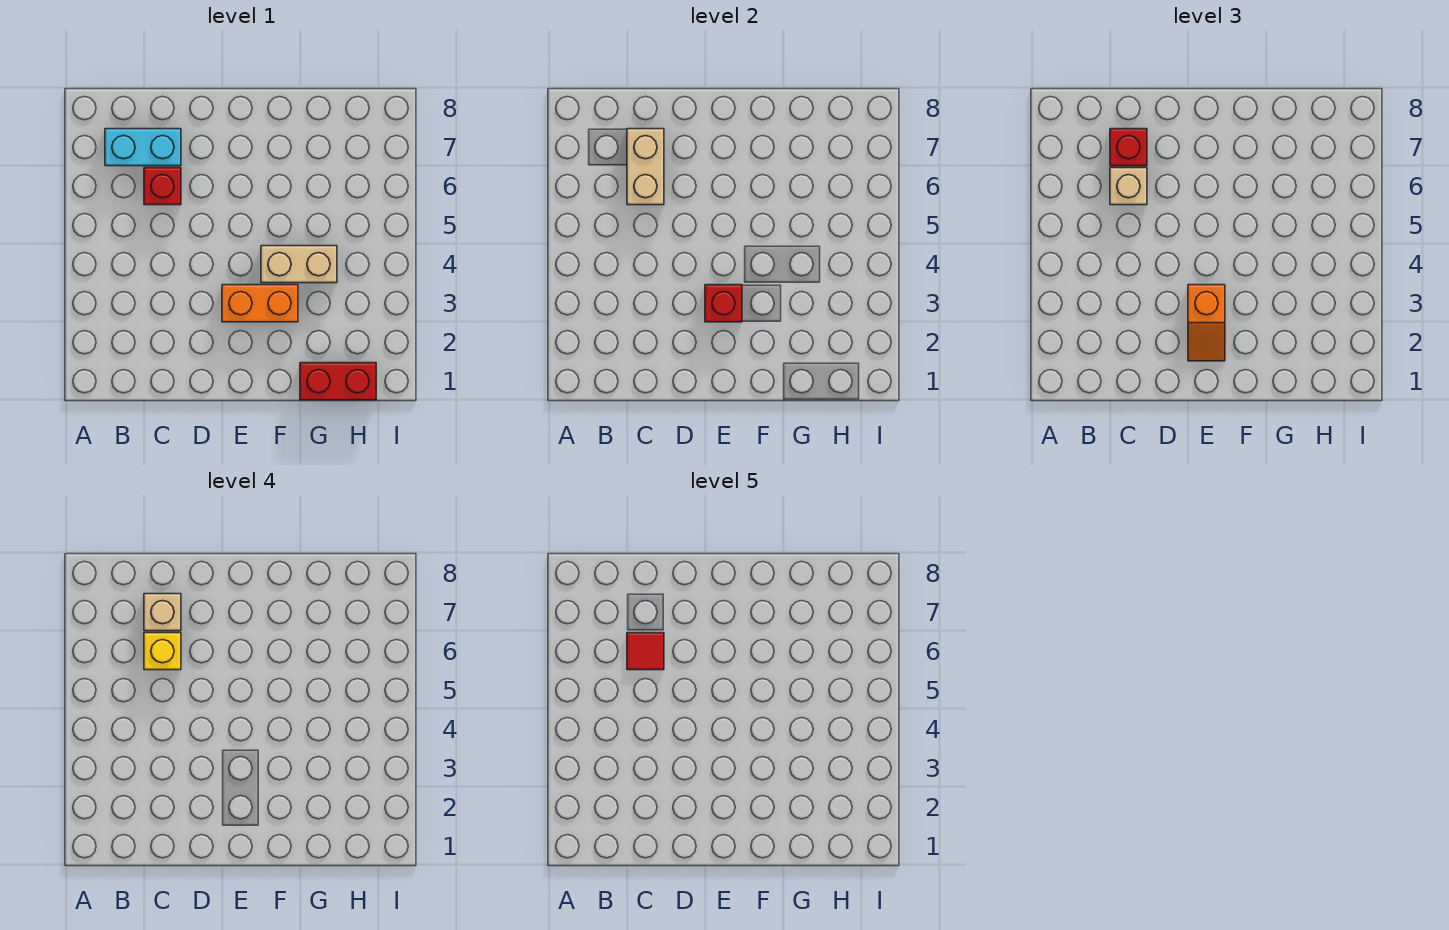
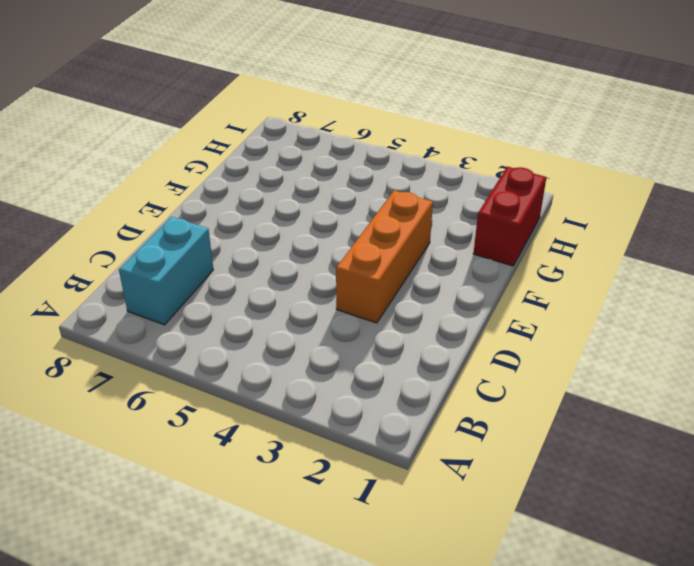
orange 1x3 brick [336,190,433,323] -> orange 1x2 brick [222,285,298,322]
none -> red 1x1 brick [144,168,181,205]
none -> tan 1x2 brick [261,246,337,283]
none -> tan 1x2 brick [627,129,664,205]

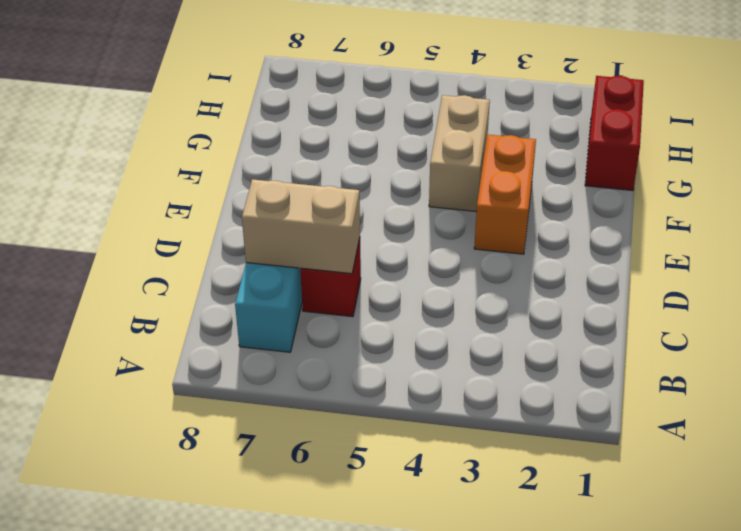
none -> red 1x1 brick [705,285,742,322]
none -> tan 1x1 brick [1110,168,1147,205]
none -> red 1x1 brick [1110,129,1147,166]

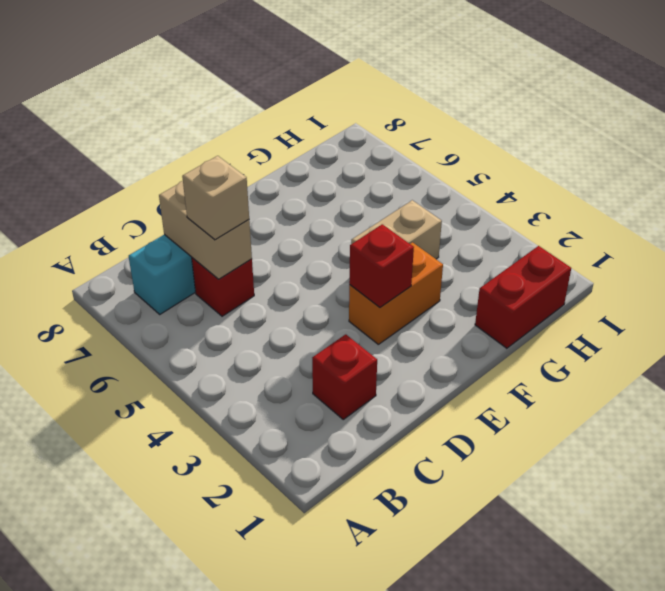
red 1x1 brick [312,334,377,419] -> red 1x1 brick moved to [1110,129,1147,166]
none -> orange 1x2 slope [1188,285,1225,361]
none -> yellow 1x1 brick [144,633,181,670]
none -> tan 1x1 brick [144,594,181,631]

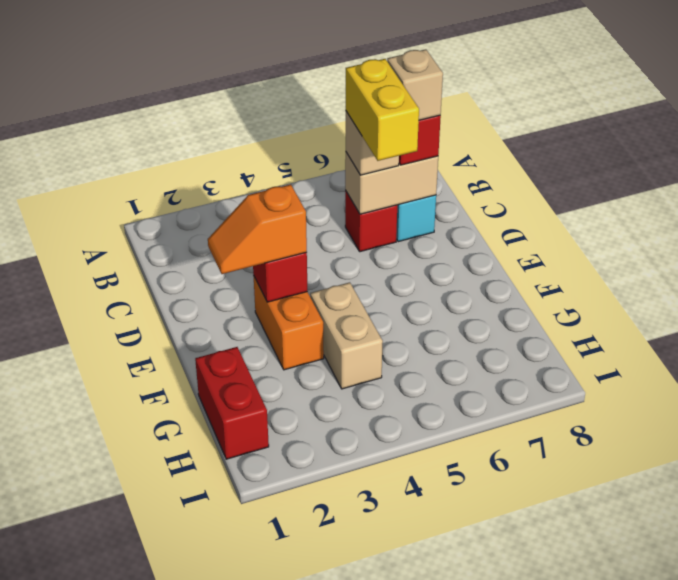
yellow 1x2 brick [346,59,419,161] -> yellow 1x1 brick [144,633,181,670]
none -> red 1x1 tile [627,633,664,670]

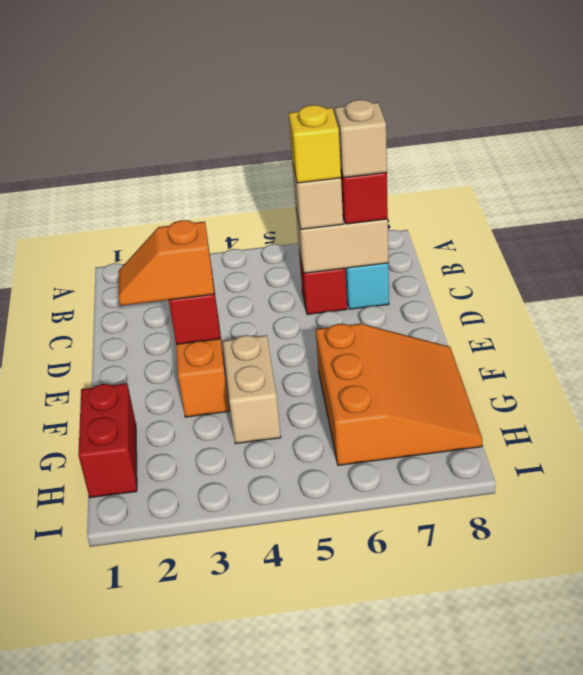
orange 3x3 slope [316,324,483,465] -> none
none -> red 1x1 tile [627,633,664,670]

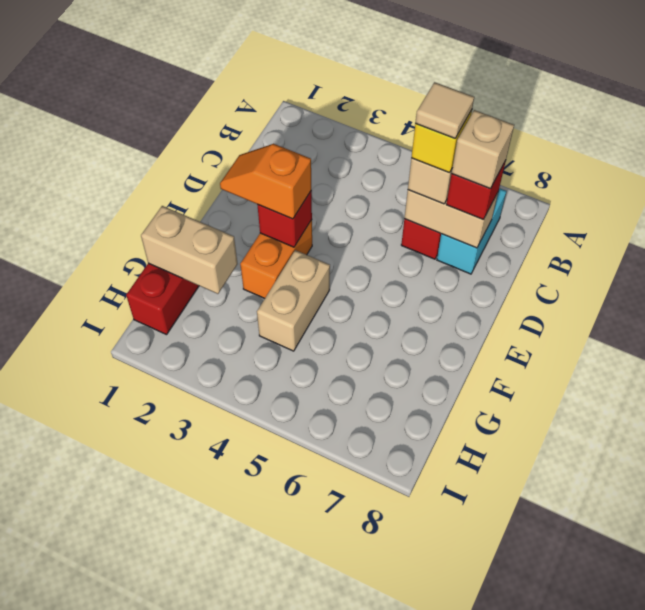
tan 1x1 tile [415,82,474,138] -> red 1x1 tile [627,633,664,670]
tan 1x2 brick [141,206,238,294] -> none

